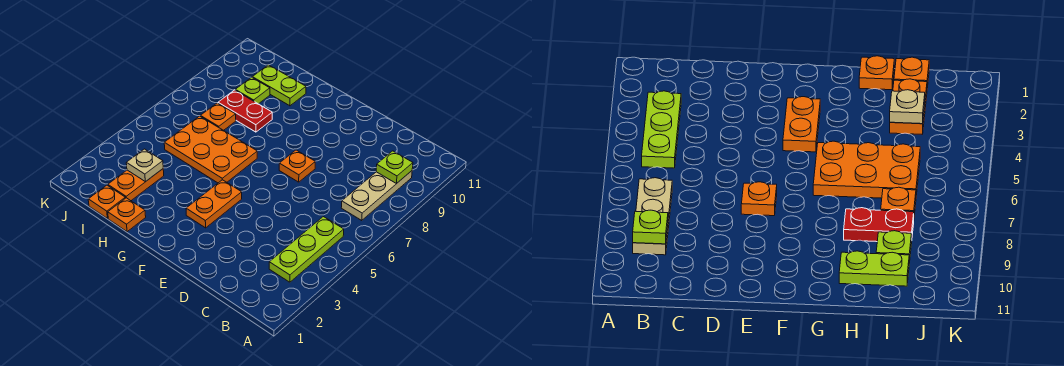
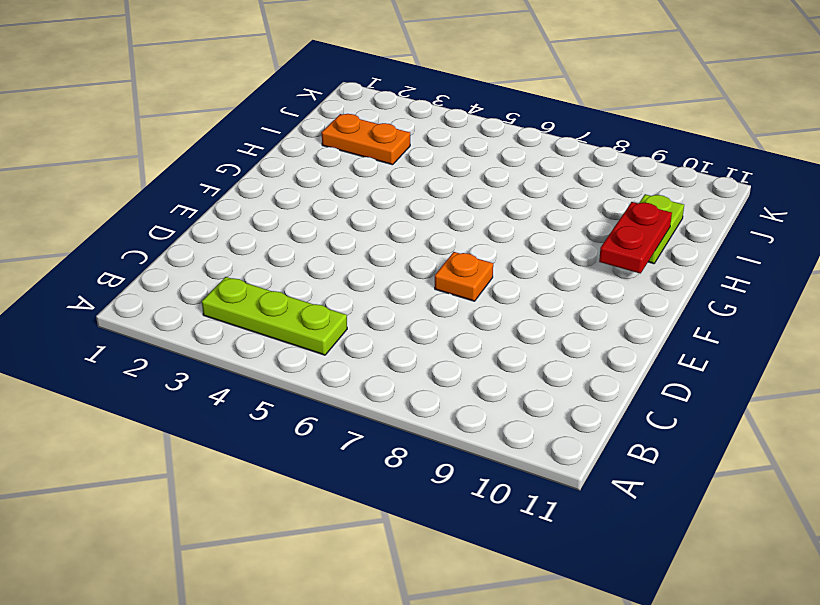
red 1x2 plate [599,202,672,274] -> red 1x2 plate moved to [218,90,272,132]
none -> tan 1x3 plate [341,171,412,220]
none -> orange 1x2 plate [186,180,242,228]
none -> orange 2x3 plate [164,116,257,183]

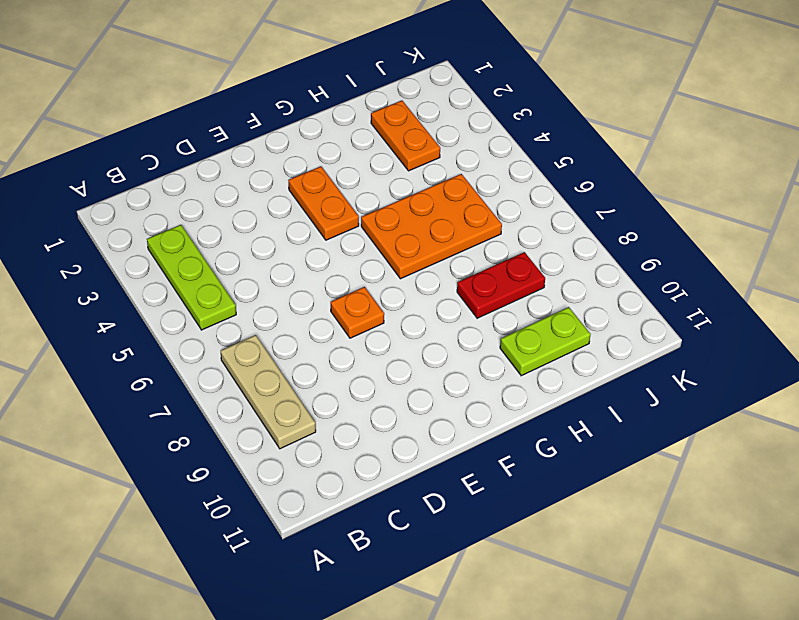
none -> orange 1x1 plate [108,198,146,232]
none -> orange 1x1 plate [88,185,125,218]
none -> orange 1x1 plate [200,103,236,130]

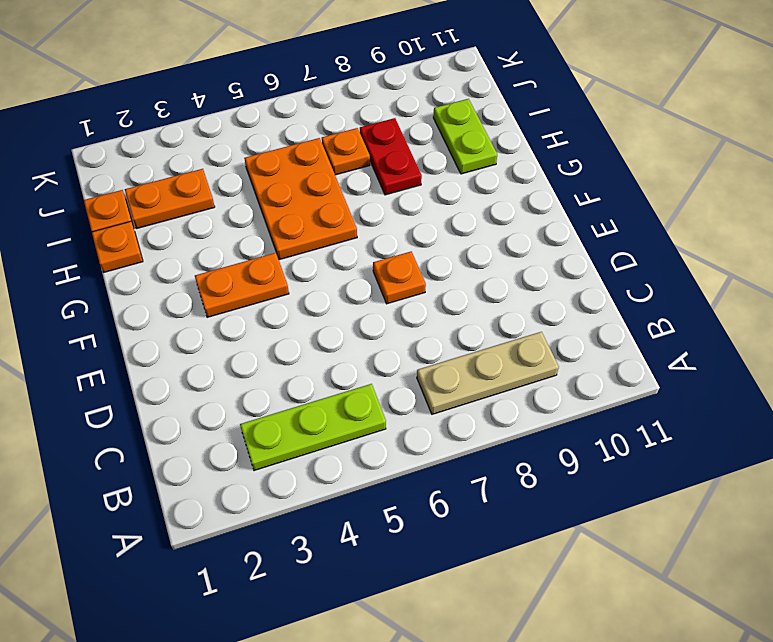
none -> lime 1x1 plate [235,77,270,104]
none -> lime 1x1 plate [376,151,413,183]
none -> tan 1x1 plate [126,149,163,182]

